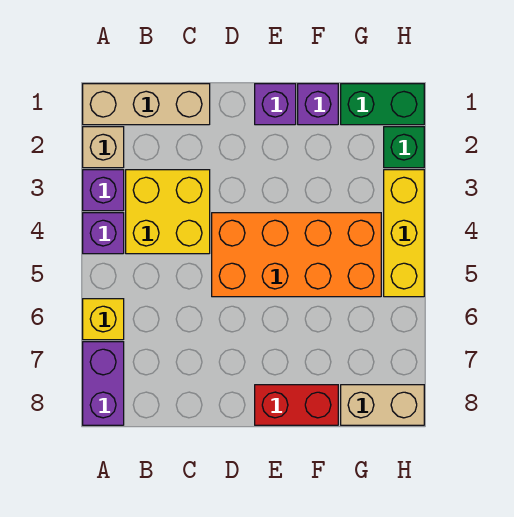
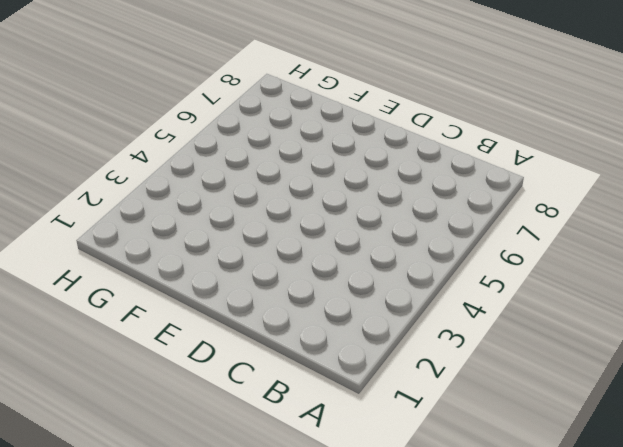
none -> tan 1x3 brick [83,84,210,125]
none -> tan 1x1 brick [83,127,124,168]
none -> purple 1x1 brick [83,170,124,211]

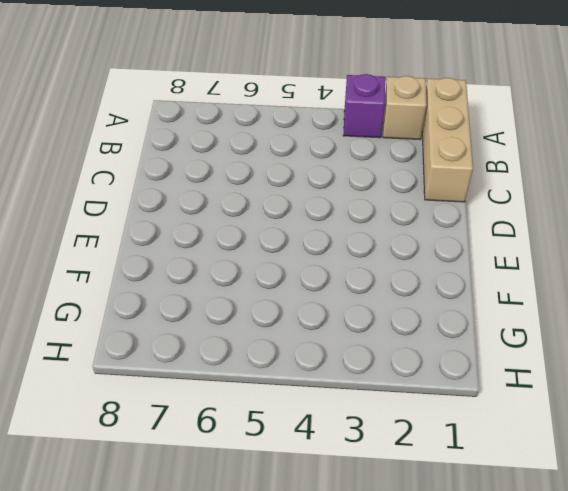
none -> purple 1x1 brick [83,213,124,254]
none -> yellow 1x1 brick [83,299,124,340]
none -> purple 1x2 brick [83,342,124,425]

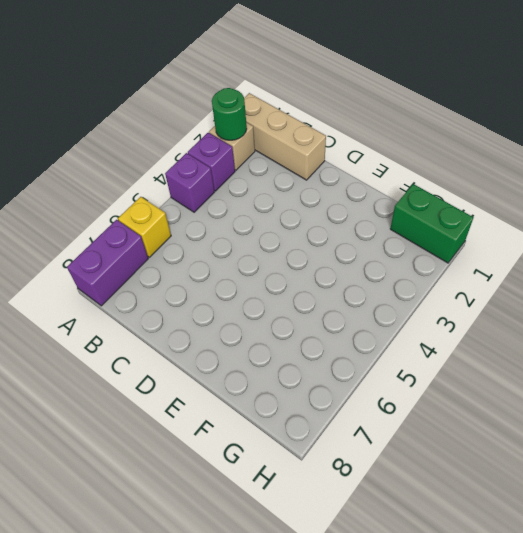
green 1x1 round brick [212,88,247,140] -> none
none -> yellow 2x2 brick [126,170,210,254]
none -> orange 2x4 brick [212,213,381,297]
none -> purple 1x1 brick [255,84,296,125]

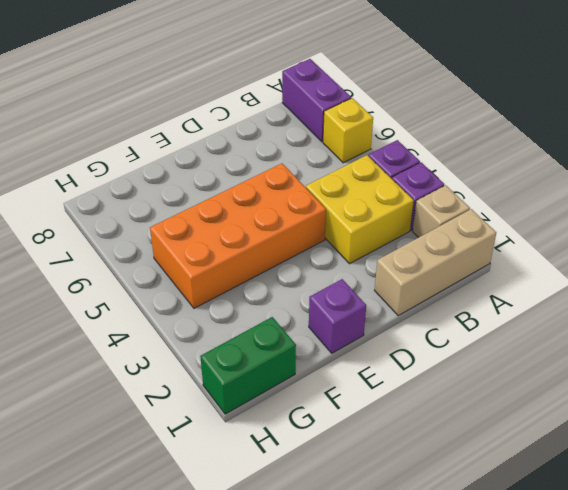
none -> red 1x2 brick [255,385,338,425]
none -> purple 1x1 brick [298,84,338,125]
none -> tan 1x2 brick [341,385,424,425]

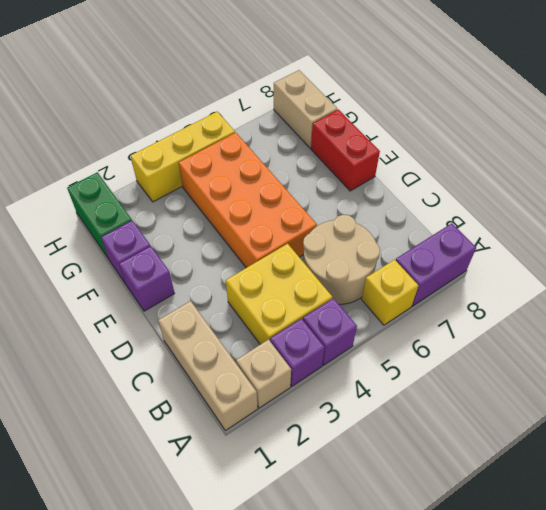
tan 2x2 round brick [303,215,380,304] -> none
none -> green 1x1 brick [384,127,424,168]

